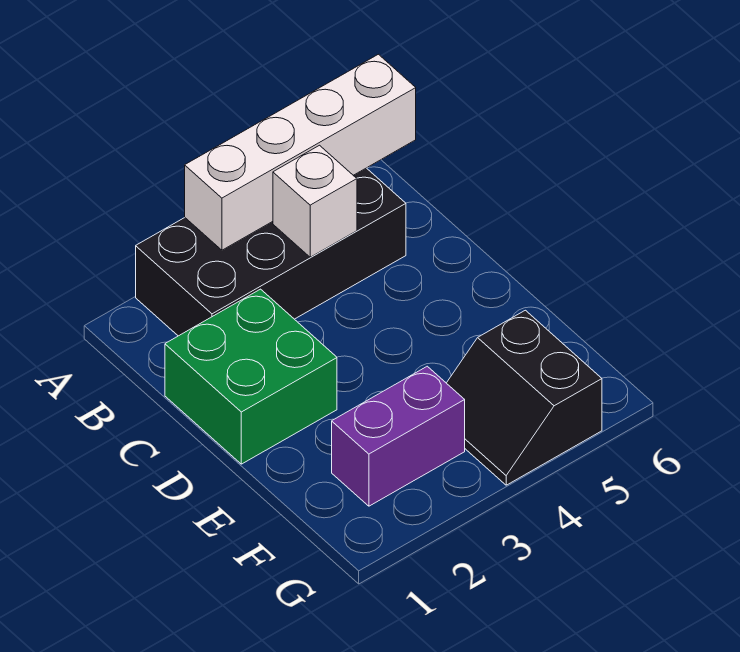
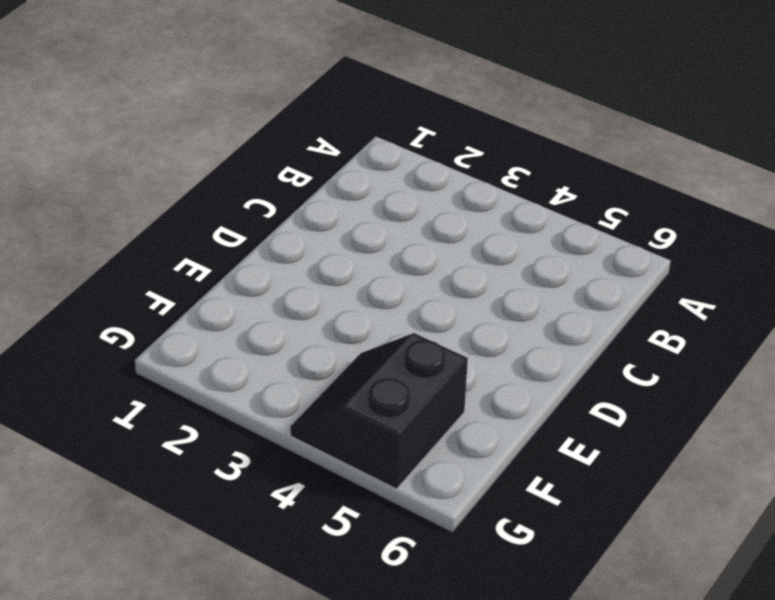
none -> black 2x4 brick [136,168,406,336]
none -> green 2x2 brick [165,289,337,464]

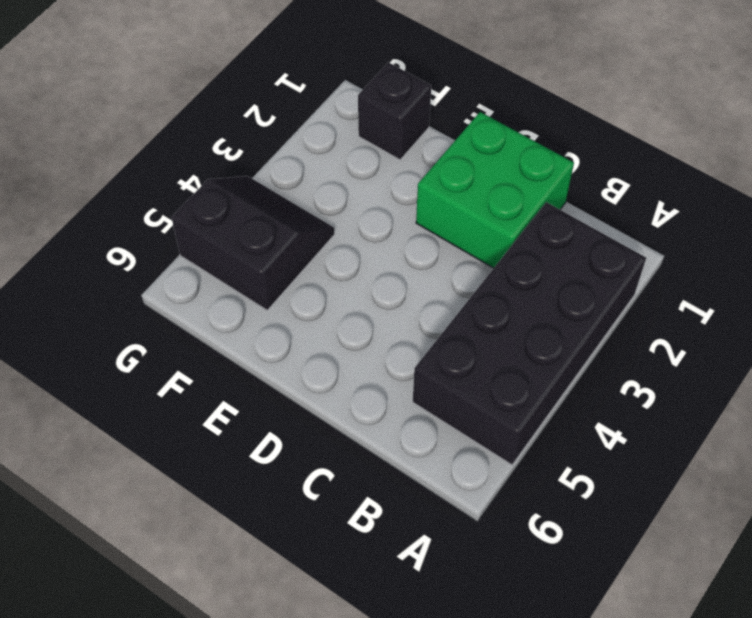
black 1x1 brick [358,62,431,160] -> none
none -> purple 1x2 brick [332,366,465,506]
none -> white 1x4 brick [185,54,416,250]

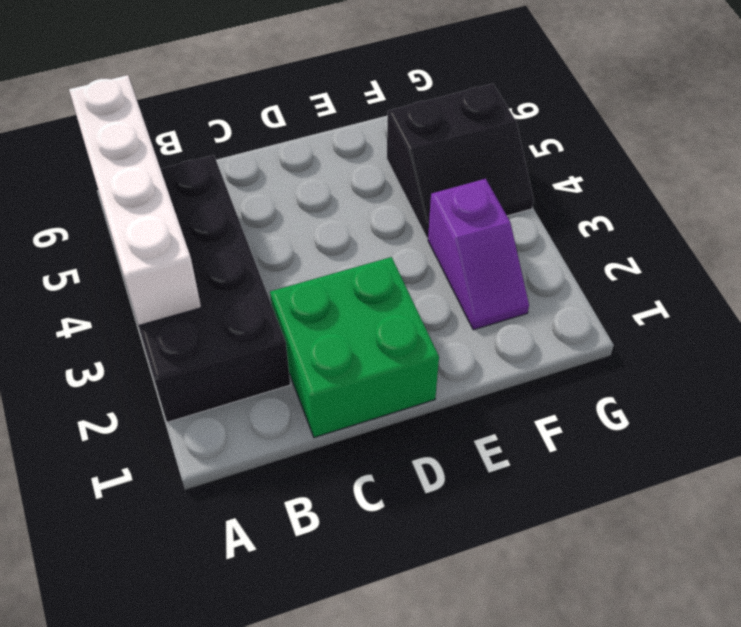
purple 1x2 slope [428,179,529,330] -> purple 1x2 brick [332,366,465,506]
none -> white 1x1 brick [273,145,357,257]

